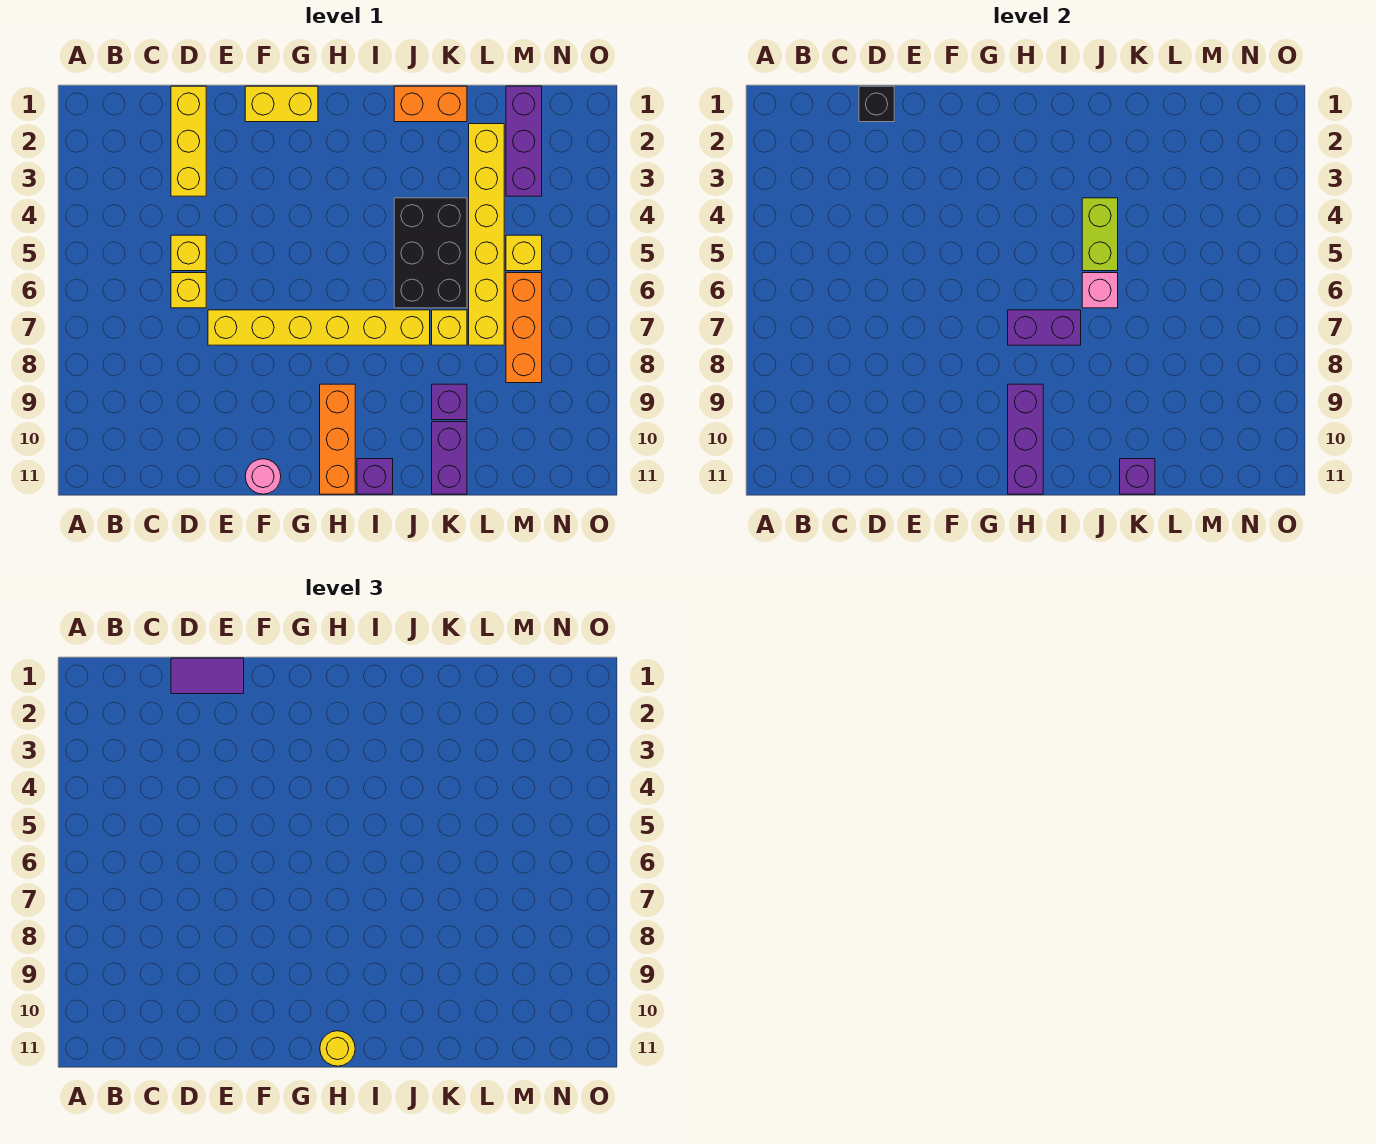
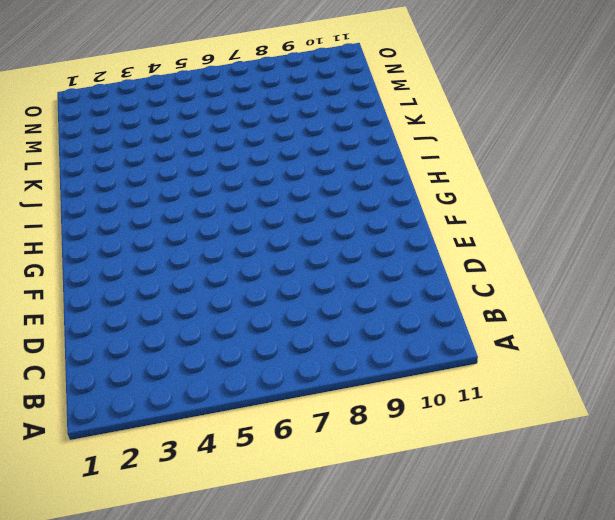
none -> yellow 1x3 brick [171,86,206,196]
none -> yellow 1x1 brick [171,235,206,271]
none -> yellow 1x1 brick [171,273,206,308]

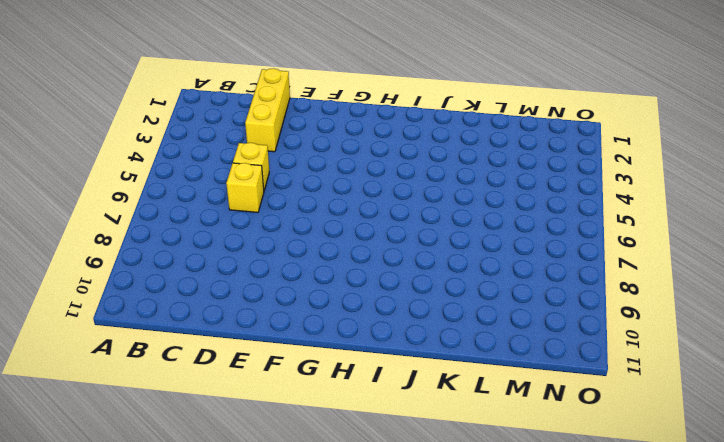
none -> yellow 1x6 brick [208,310,430,345]
none -> yellow 1x2 brick [245,86,318,122]
none -> pink 1x1 round brick [245,459,281,494]

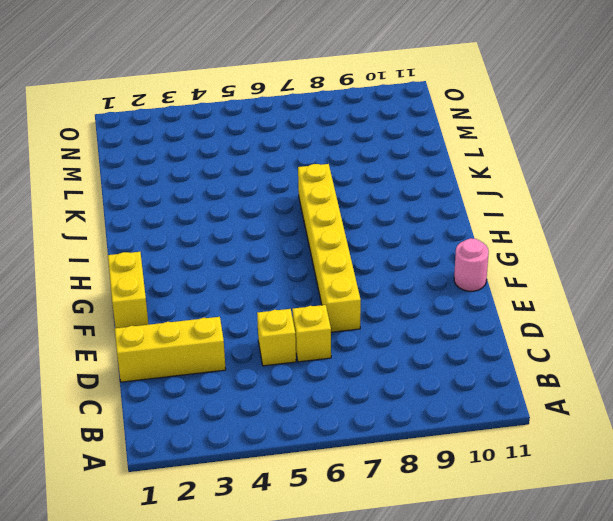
none -> orange 1x3 brick [320,384,355,494]
none -> purple 1x1 brick [357,459,393,494]
none -> orange 1x2 brick [394,86,467,122]

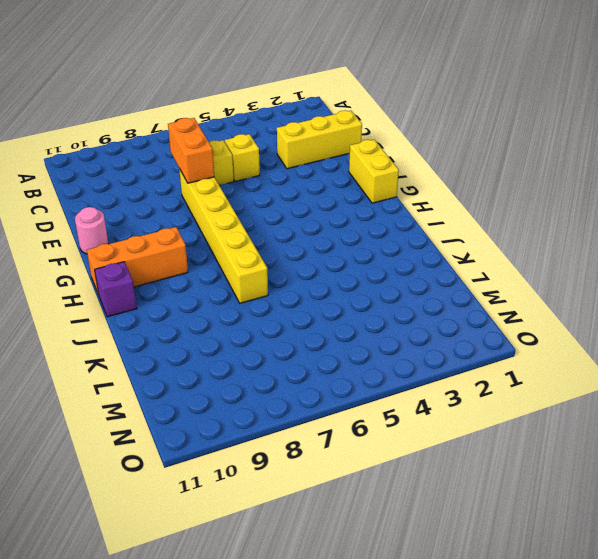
orange 1x2 brick [168,118,214,183] -> orange 1x2 brick moved to [394,86,467,122]
none -> black 2x3 brick [394,198,467,308]
none -> yellow 1x1 brick [432,310,467,345]
none -> purple 1x1 brick [432,384,467,420]

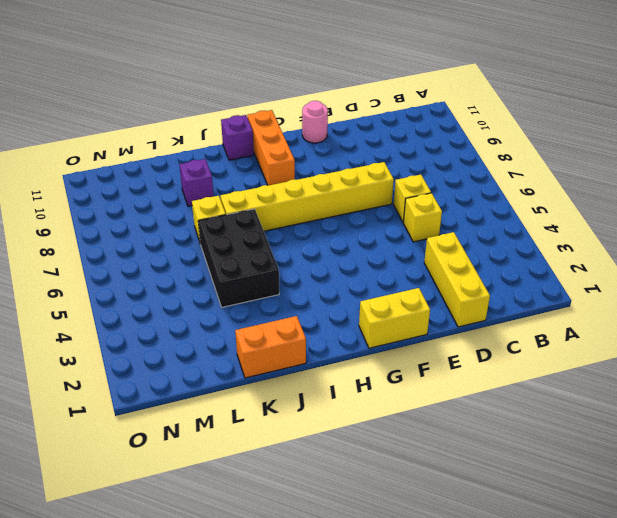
none -> purple 1x2 brick [432,422,467,494]
none -> yellow 1x6 brick [469,124,504,345]
none -> purple 1x3 brick [506,86,542,196]

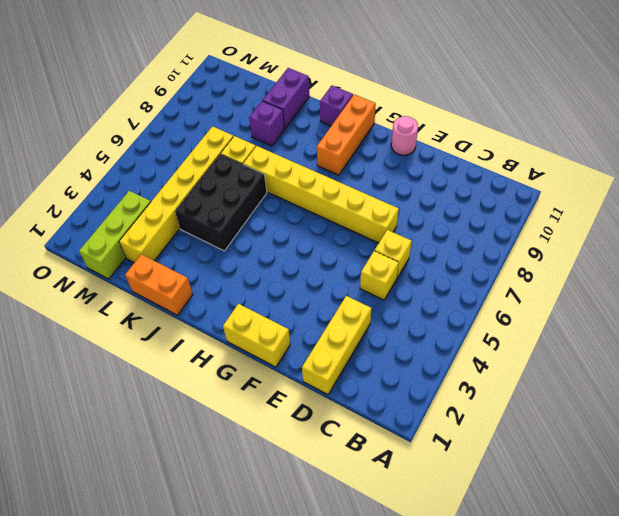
lime 1x3 brick [79,191,151,279] -> purple 1x3 brick [506,86,542,196]
none -> yellow 1x1 brick [506,235,542,271]
none -> orange 1x3 brick [506,273,542,383]
none -> black 1x1 brick [859,86,894,122]

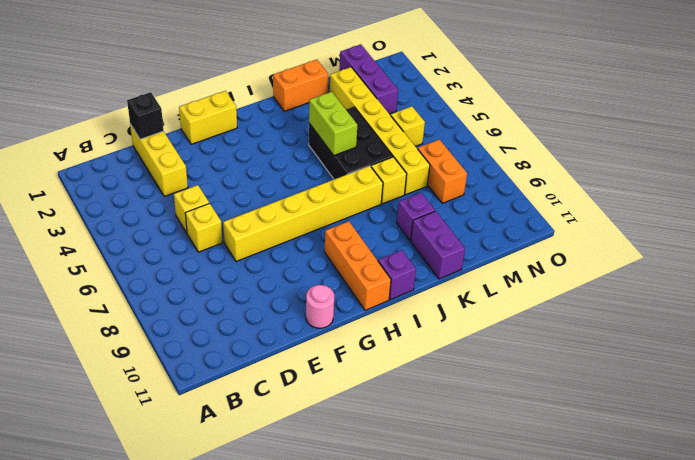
orange 1x2 brick [418,140,467,203] -> orange 1x3 brick [506,273,542,383]
none -> purple 1x2 brick [1008,310,1081,345]
none -> purple 1x3 brick [1008,384,1043,494]
none -> pink 1x1 brick [1082,273,1118,308]

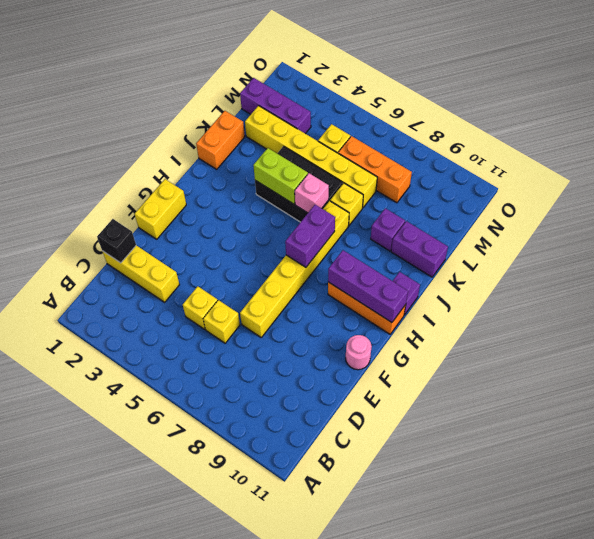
none -> purple 1x1 brick [1120,459,1155,494]
none -> purple 1x2 tile [171,658,244,694]
none -> yellow 1x1 round brick [320,1031,355,1066]

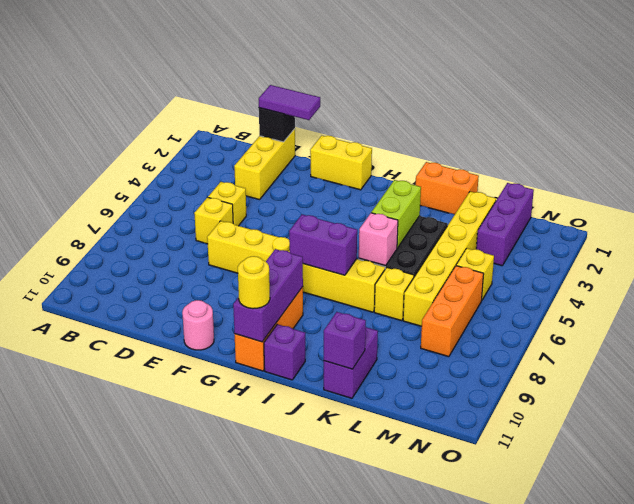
none -> purple 1x1 brick [432,384,467,420]

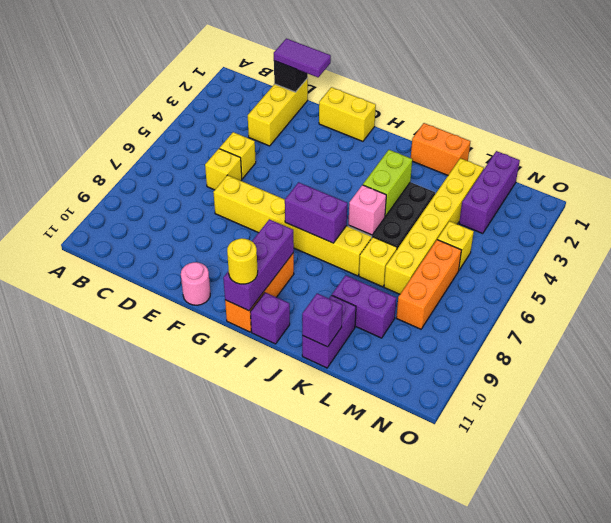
purple 1x2 brick [332,275,396,338] -> purple 1x1 brick [432,384,467,420]

